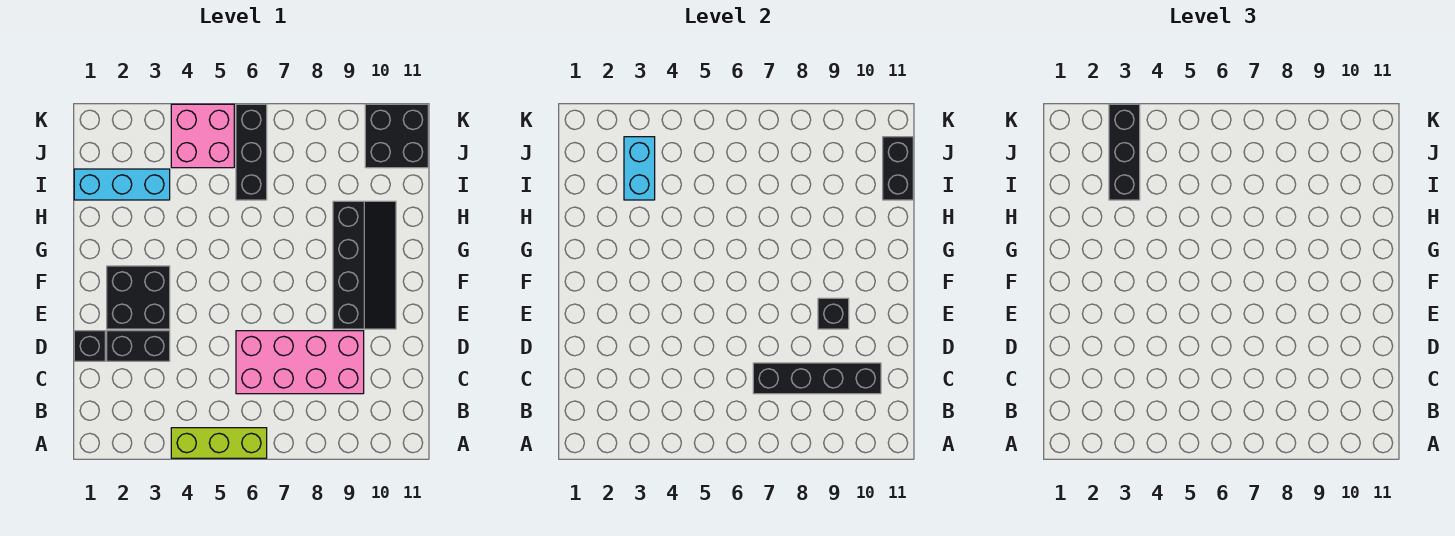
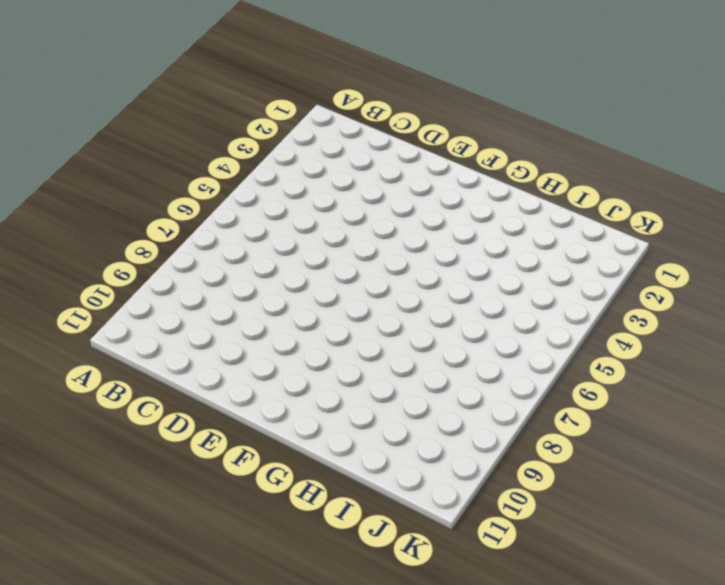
none -> lime 1x3 brick [171,428,267,458]
none -> pink 2x4 brick [236,331,364,394]
none -> black 1x1 brick [74,331,105,361]

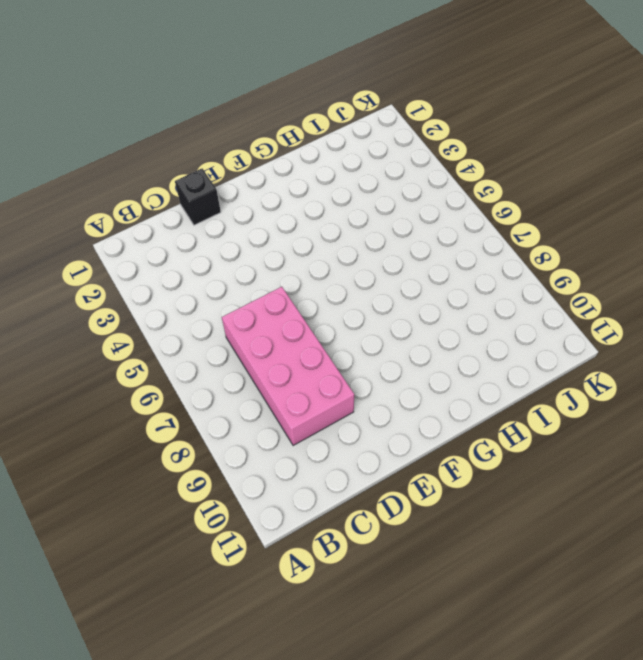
none -> lime 1x3 brick [171,428,267,458]
none -> black 1x2 brick [107,331,170,361]
none -> black 2x2 brick [107,266,170,329]

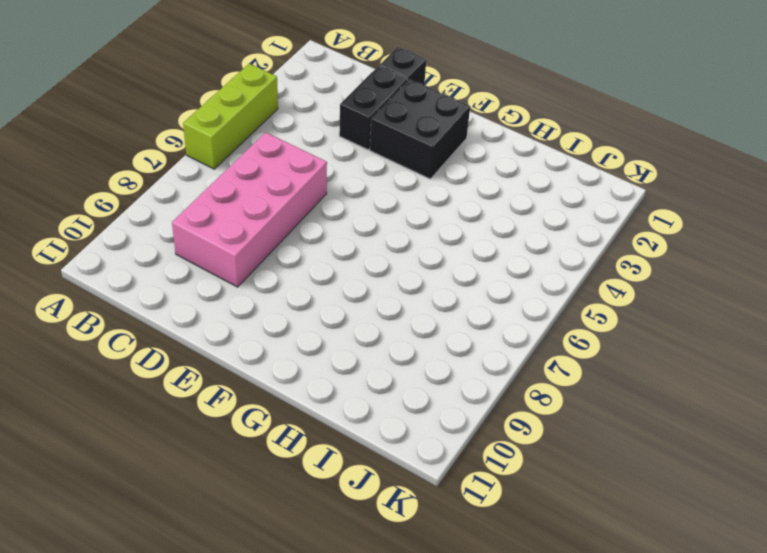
none -> black 2x4 slope [333,201,396,329]
none -> cyan 1x3 brick [74,169,170,200]
none -> black 1x3 brick [236,104,267,200]

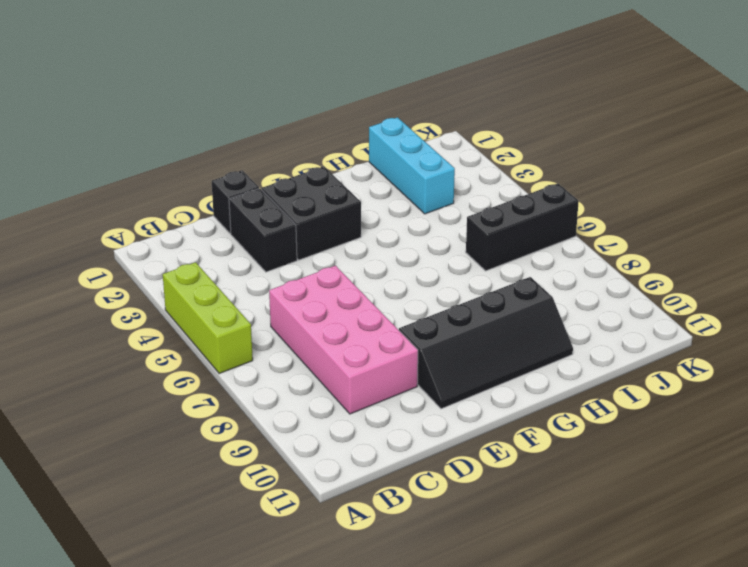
none -> pink 2x2 brick [171,104,234,168]
none -> black 2x2 brick [365,104,428,168]
none -> black 1x4 brick [753,363,881,394]

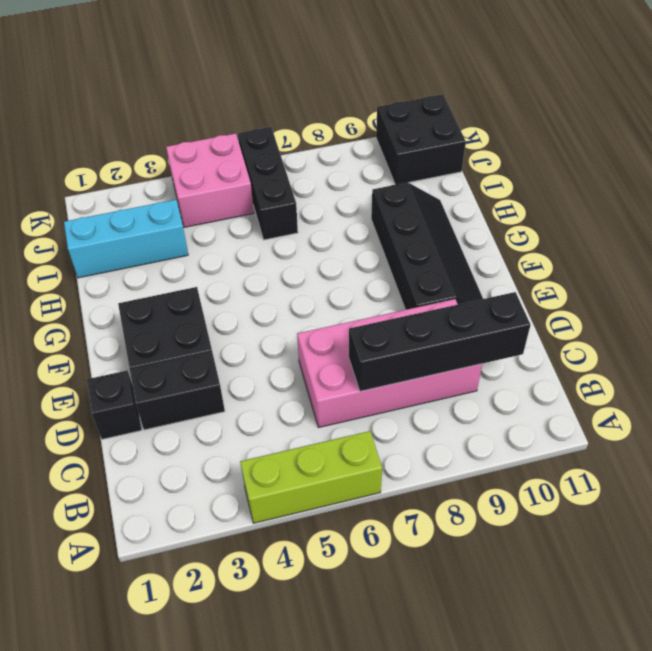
none -> black 1x1 brick [818,298,849,329]
none -> cyan 1x2 brick [624,137,655,200]
none -> black 1x2 brick [883,137,913,200]

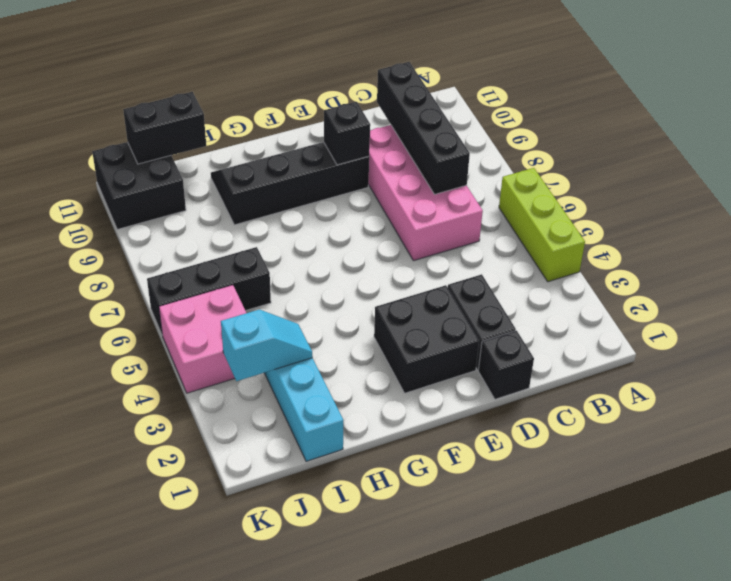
cyan 1x2 slope [221,310,313,381] -> cyan 1x2 brick [624,137,655,200]
none -> black 1x3 brick [1109,104,1140,200]

